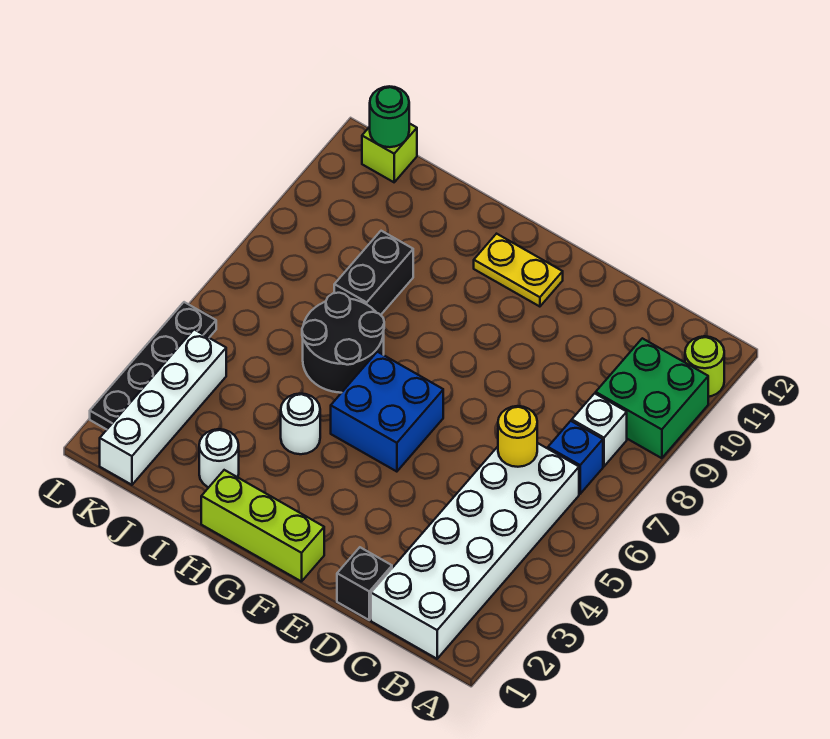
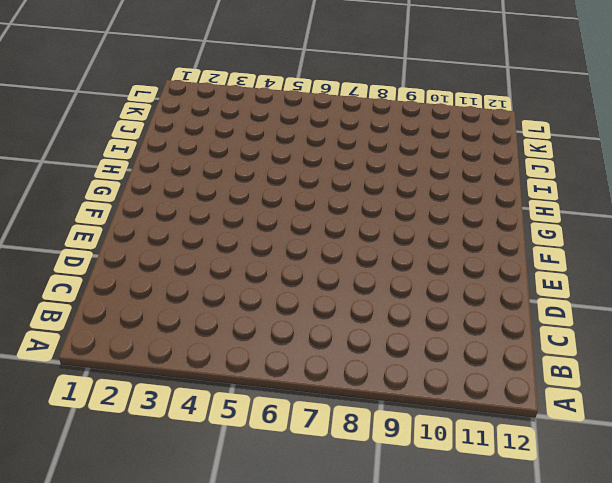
none -> green 2x2 brick [596,338,708,458]
none -> lime 1x1 round brick [685,336,724,397]
none -> white 2x6 brick [371,443,579,659]

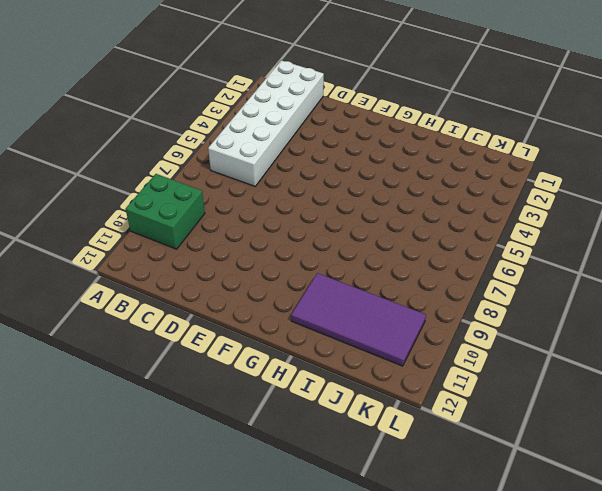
purple 2x4 tile [291,273,426,366] -> none
none -> lime 1x1 round brick [685,336,724,397]
none -> blue 1x1 brick [548,421,603,494]
none -> white 1x1 brick [572,393,627,466]

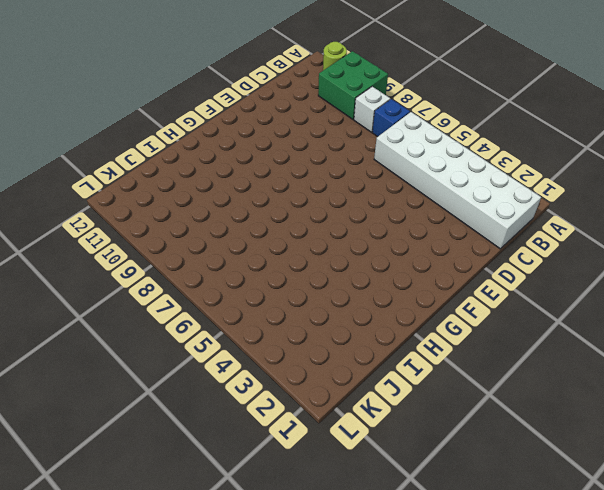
none -> black 1x1 brick [337,547,392,620]
none -> lime 1x3 brick [201,470,324,582]
none -> blue 2x2 brick [331,352,443,472]

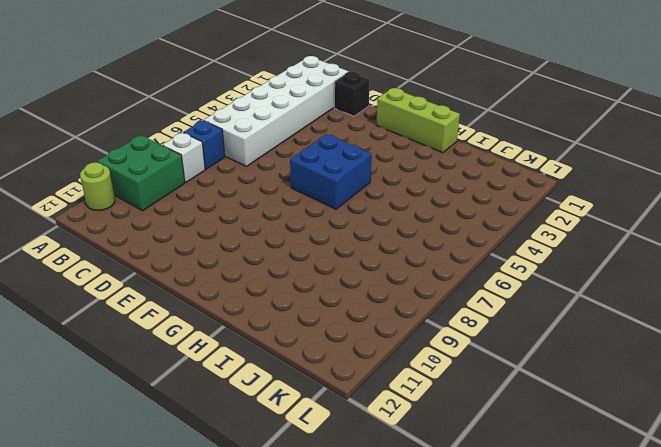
none -> yellow 1x2 plate [474,234,563,307]
none -> white 1x1 round brick [281,394,320,454]
none -> black 2x2 round brick [302,293,384,393]

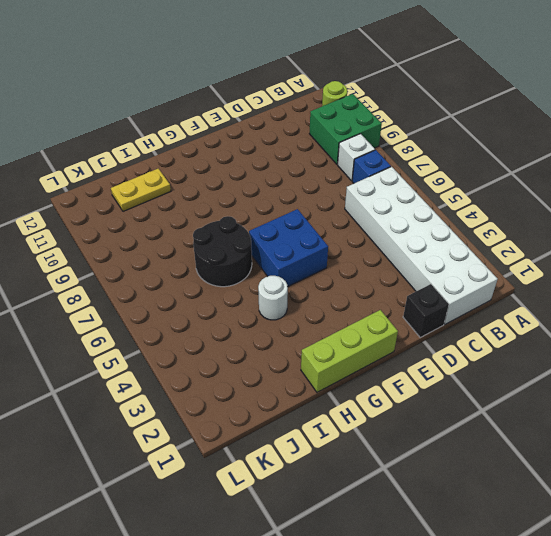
yellow 1x2 plate [111,168,171,211] -> yellow 1x2 plate moved to [474,234,563,307]
none -> white 1x1 round brick [199,429,239,487]
none -> black 1x2 brick [334,231,413,315]
none -> white 1x4 brick [100,330,226,485]

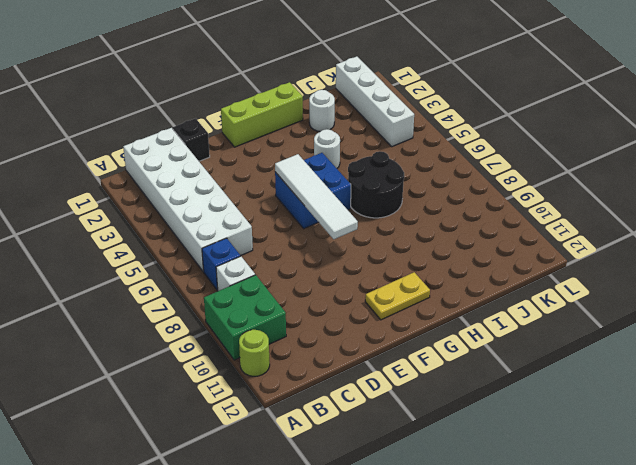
white 1x4 tile [275,154,358,239] -> none
none -> black 1x2 brick [334,231,413,315]
none -> lime 1x1 brick [362,123,417,182]
none -> black 1x4 plate [90,302,216,429]

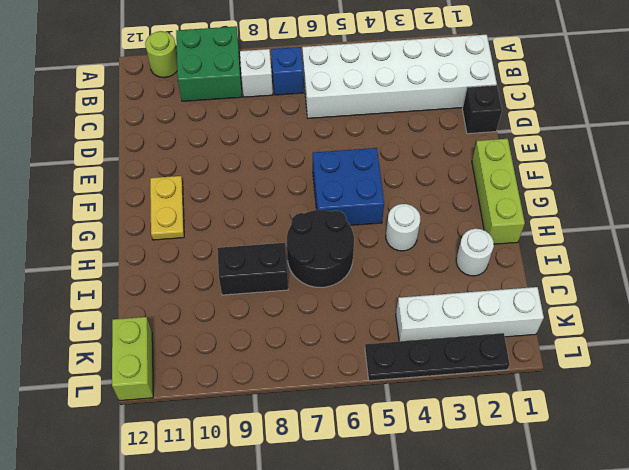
lime 1x2 brick [112,317,153,401] -> lime 1x1 brick [362,123,417,182]
none -> yellow 1x1 round brick [498,406,537,467]
none -> green 1x1 round brick [370,86,409,147]

